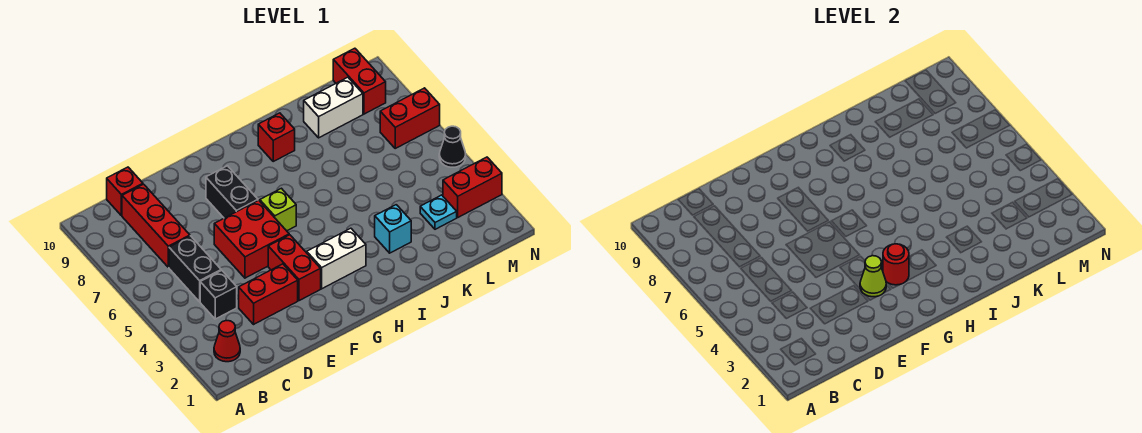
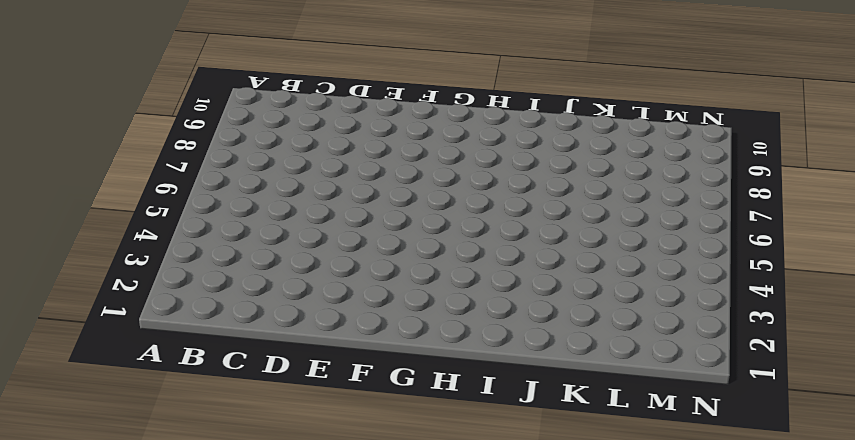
none -> red 1x1 cone [214,320,240,362]
none -> black 1x1 brick [200,271,237,319]
none -> black 1x2 brick [169,236,221,302]

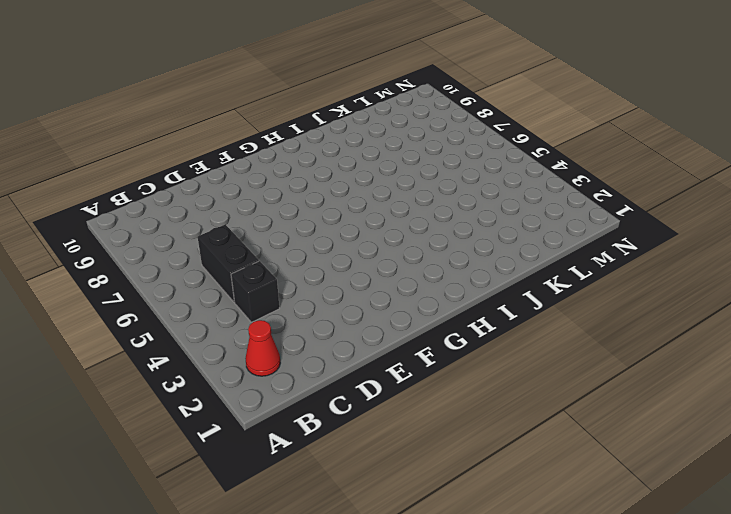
none -> red 1x3 brick [122,184,190,267]
none -> red 1x1 brick [107,167,143,216]
none -> red 1x2 brick [239,264,298,324]

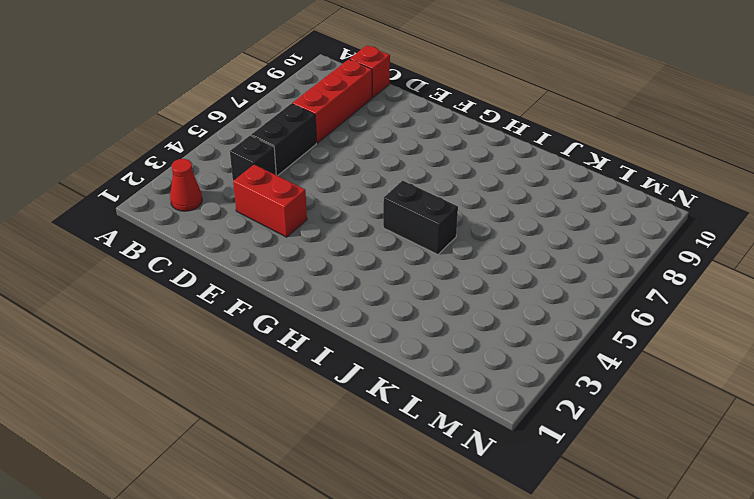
black 1x2 brick [383,181,458,255] -> black 1x2 brick turned to [206,166,258,218]
none -> red 2x2 brick [214,200,289,278]
none -> red 1x2 brick [268,235,321,301]
none -> white 1x2 brick [307,228,366,289]

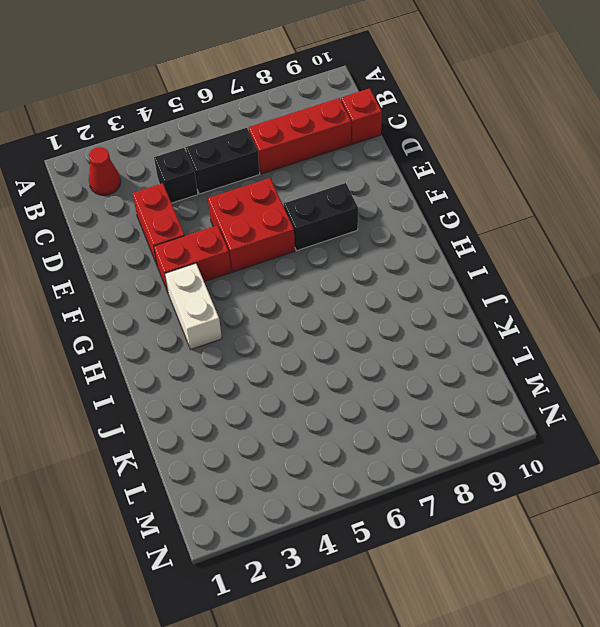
none -> lime 1x1 brick [260,188,296,231]
none -> red 1x1 brick [258,113,295,161]
none -> cyan 1x1 brick [375,205,411,253]

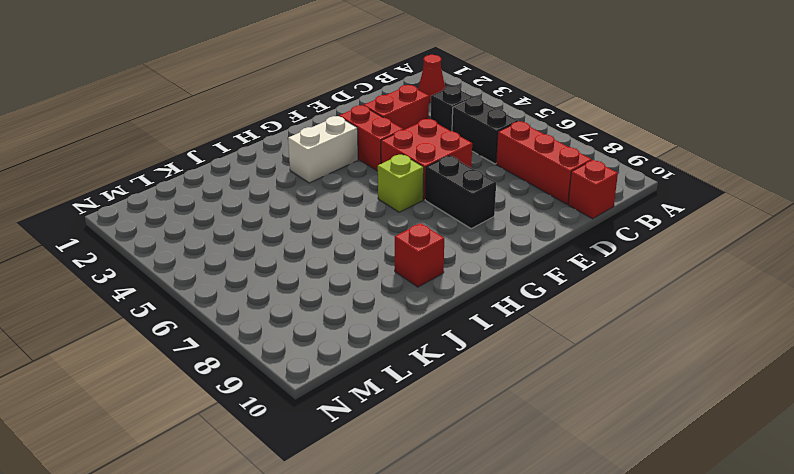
none -> cyan 1x1 brick [375,205,411,253]
none -> white 1x2 brick [304,77,363,138]
none -> cyan 1x1 plate [420,195,457,229]

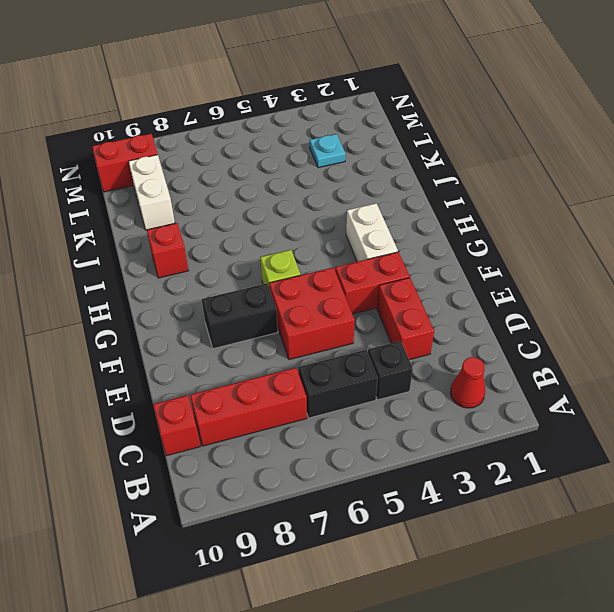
none -> cyan 1x1 brick [375,205,411,253]
none -> red 1x2 brick [443,157,502,217]
none -> red 1x2 brick [380,88,440,148]

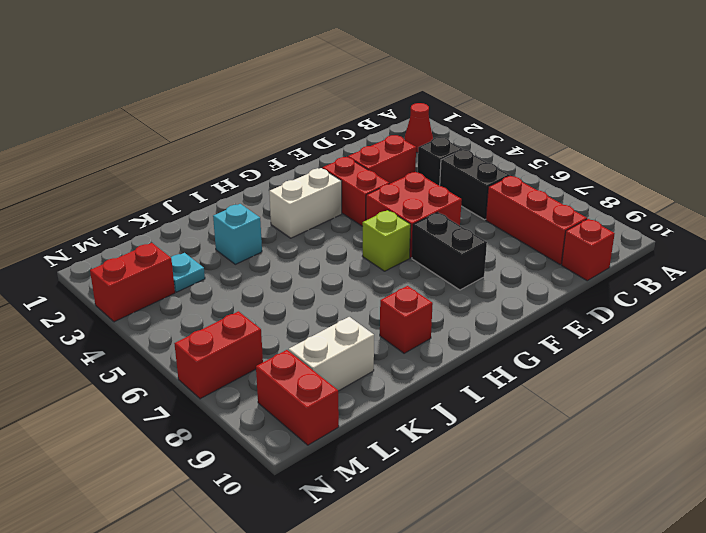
none -> black 1x1 cone [439,126,466,167]
none -> lime 1x1 cone [860,256,886,297]
none -> red 1x1 round brick [883,244,909,285]

